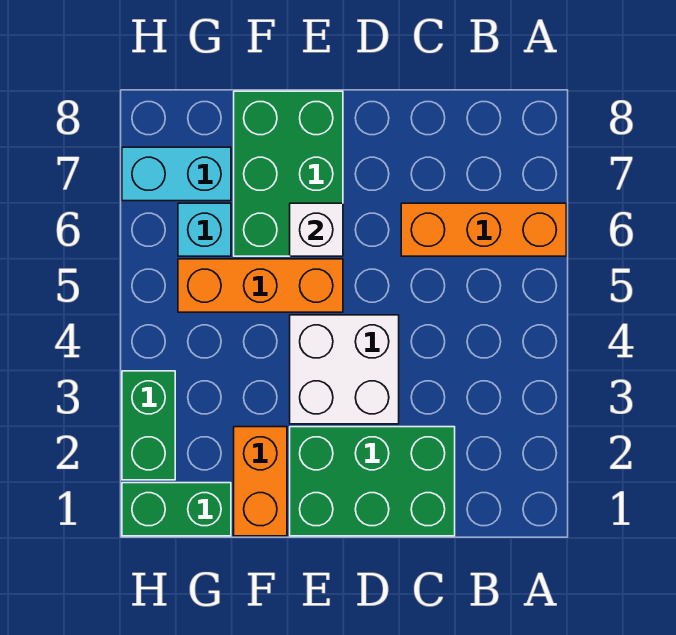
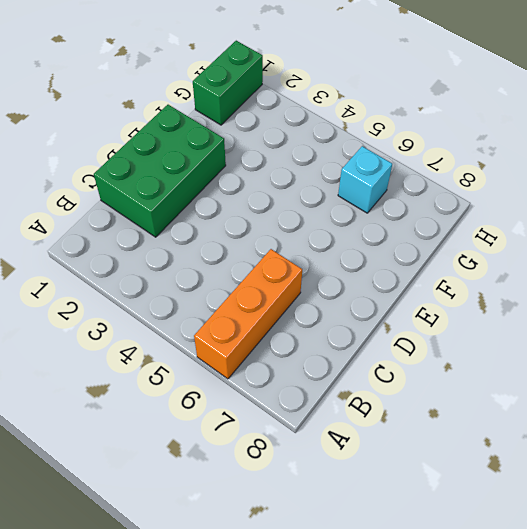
none -> white 2x2 brick [290,315,399,424]
none -> orange 1x3 brick [178,259,343,312]

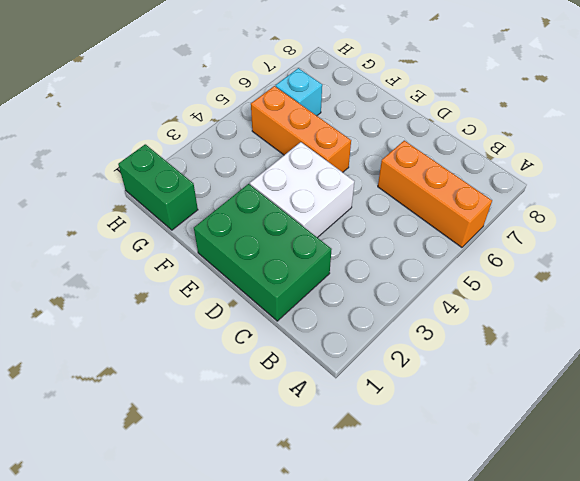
none -> green 2x3 brick [234,91,343,256]
none -> orange 1x2 brick [234,427,287,536]

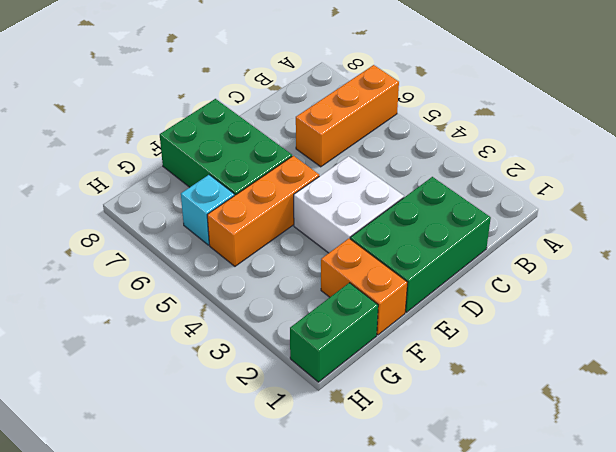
none -> cyan 1x2 brick [122,147,231,201]
none -> green 1x2 brick [122,371,175,480]

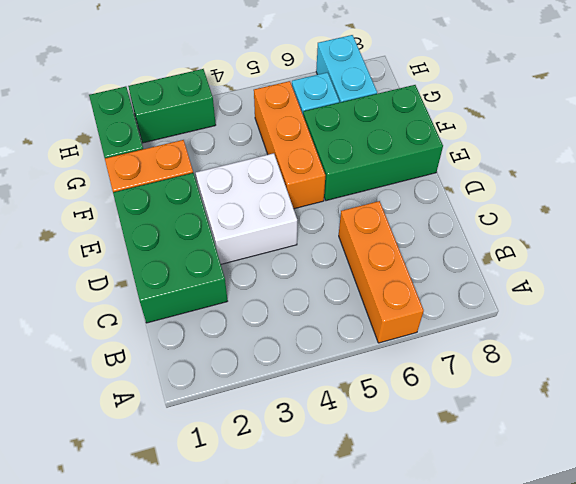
none -> white 1x1 brick [290,203,343,256]

